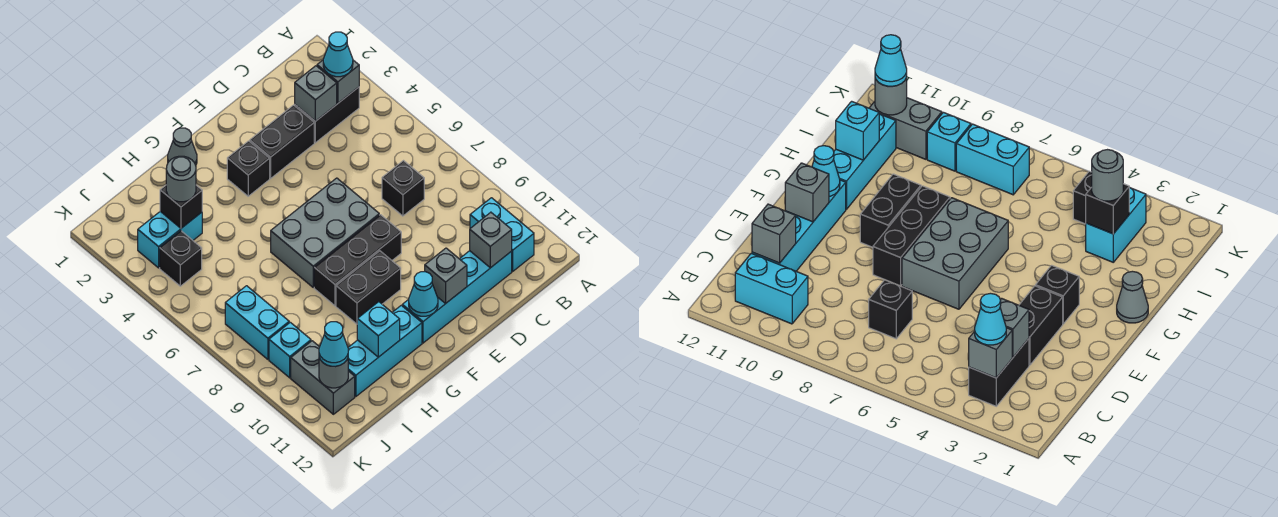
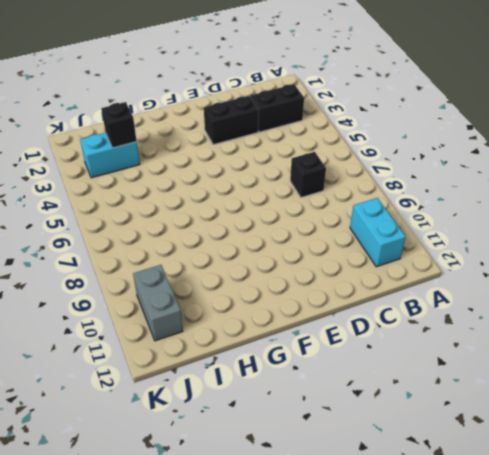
none -> cyan 1x4 brick [402,251,512,343]
none -> grey 2x3 brick [271,178,379,287]
none -> black 1x3 brick [314,215,401,306]

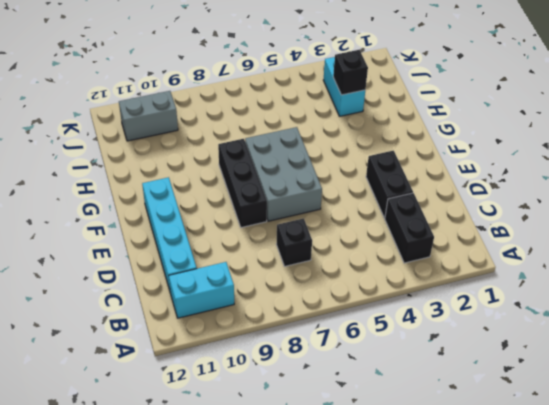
none -> black 1x1 brick [227,141,270,196]
none -> black 1x2 brick [336,251,401,324]
none -> grey 1x1 cone [168,128,197,165]

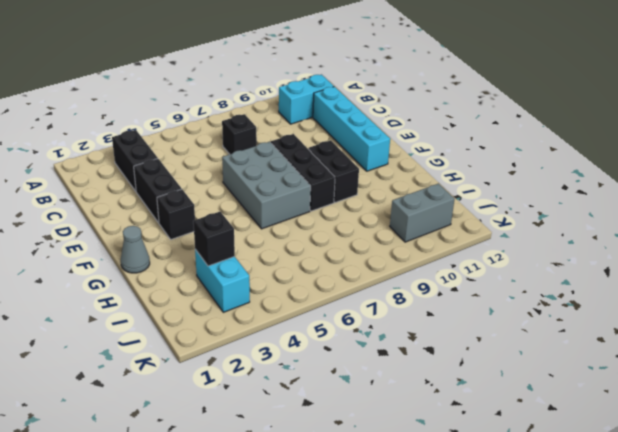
none -> cyan 1x3 brick [348,305,422,397]
none -> black 1x1 brick [160,231,202,286]
none -> cyan 1x2 brick [225,286,289,359]

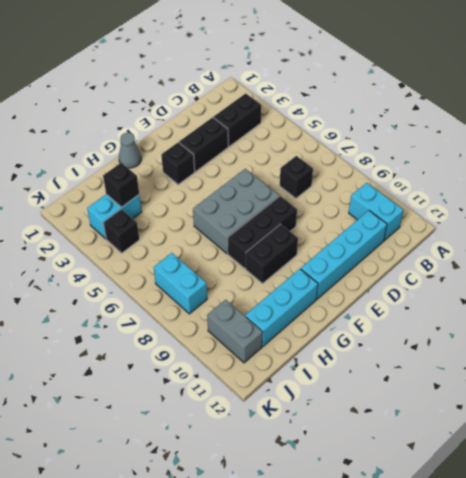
none -> cyan 1x1 brick [269,322,311,378]
none -> grey 1x1 brick [317,60,359,103]
none -> grey 1x1 brick [295,66,337,121]

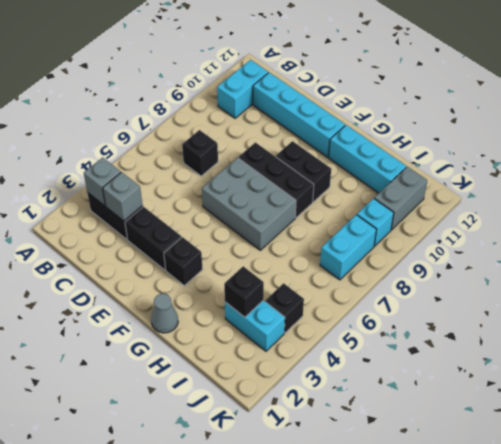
none -> grey 1x1 brick [470,212,512,268]
none -> grey 1x1 brick [425,248,467,303]
none -> cyan 1x1 cone [409,272,438,316]

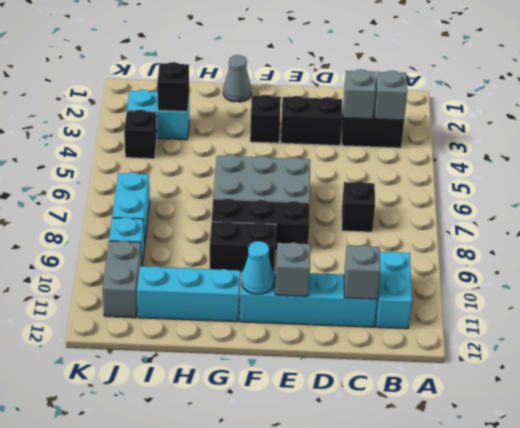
none -> cyan 1x1 brick [357,302,400,357]
none -> grey 1x1 round brick [319,358,348,388]
none -> cyan 1x1 cone [323,32,353,77]

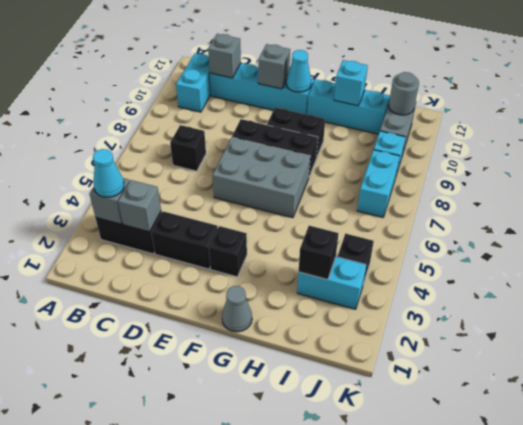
none -> grey 1x1 round brick [166,156,196,202]
none -> cyan 1x1 cone [319,322,348,366]

